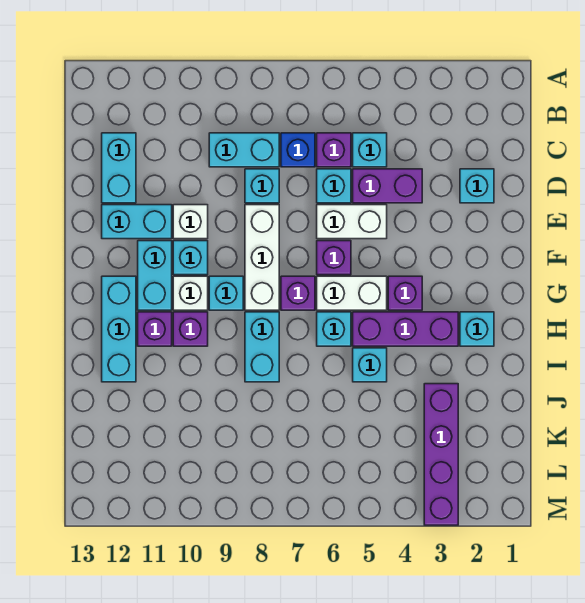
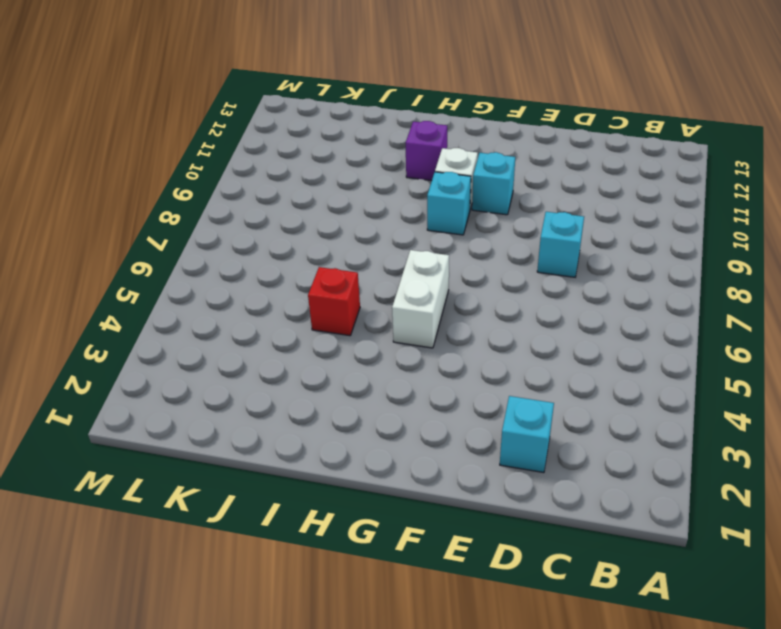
red 1x1 brick [308,267,360,336] -> cyan 1x1 brick [353,348,387,382]
none -> cyan 1x1 brick [353,133,387,167]
none -> purple 1x1 brick [317,133,351,167]
none -> blue 1x1 brick [281,133,315,167]
none -> cyan 1x2 brick [209,133,279,167]

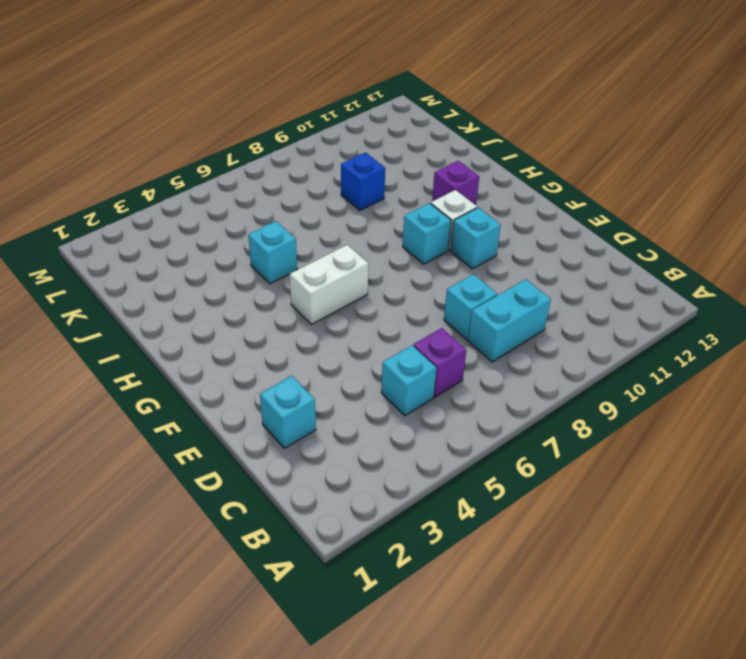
blue 1x1 brick [341,153,385,210] -> blue 1x1 brick moved to [281,133,315,167]
none -> cyan 1x2 brick [102,133,136,203]
none -> purple 1x2 brick [353,169,422,203]
none -> cyan 1x1 brick [317,169,351,203]
none -> white 1x2 brick [317,205,387,239]

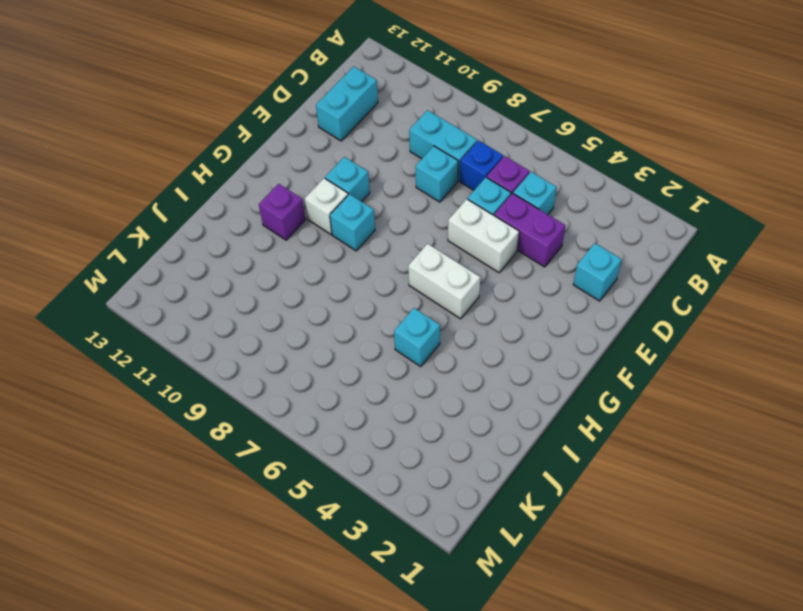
none -> white 1x3 brick [245,205,279,310]
none -> white 1x1 brick [173,205,208,239]
none -> cyan 1x2 brick [102,205,172,239]
none -> purple 1x1 brick [317,241,351,275]

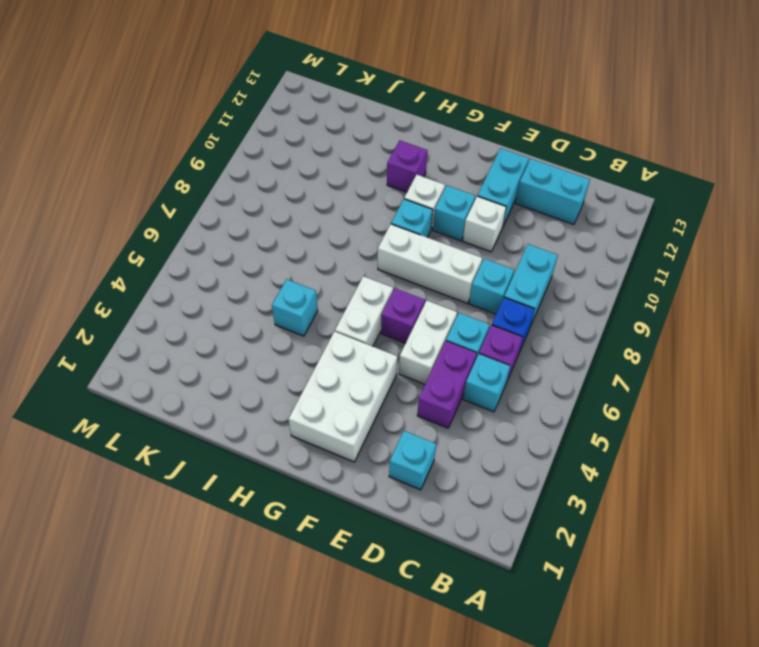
white 2x3 brick [289,331,397,462] -> purple 1x1 brick [388,276,422,310]
none -> cyan 1x2 brick [138,241,172,310]
none -> purple 1x1 brick [281,276,315,310]
none -> cyan 1x3 brick [102,276,136,382]
none -> cyan 1x1 brick [460,312,494,346]

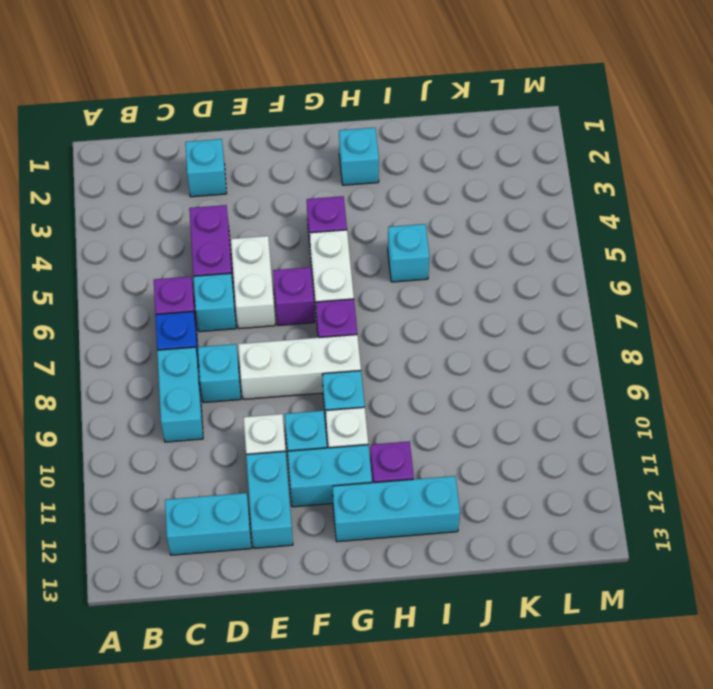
none -> cyan 1x1 brick [353,133,387,167]
none -> purple 1x3 brick [353,312,458,346]
none -> cyan 1x1 brick [317,312,351,346]
none -> cyan 1x2 brick [245,312,279,382]

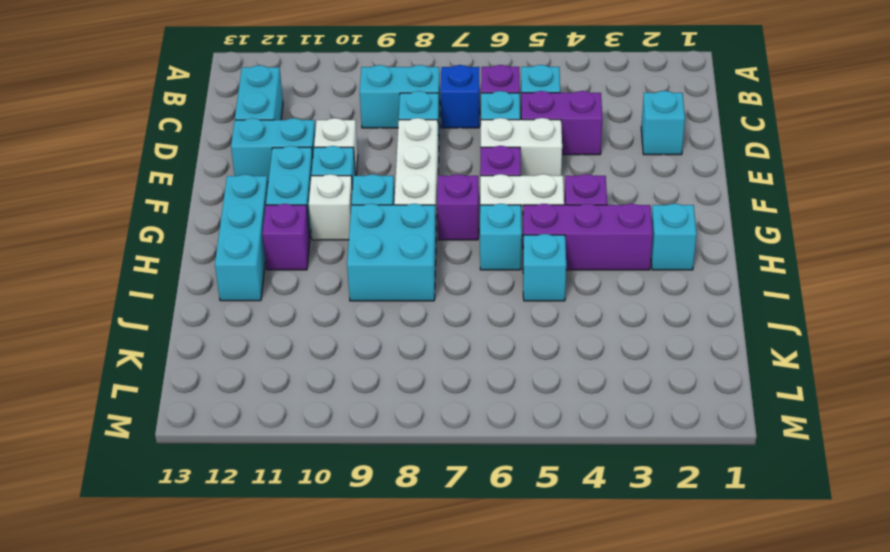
cyan 2x2 brick [347,204,436,301] -> cyan 1x2 brick [245,312,279,382]
none -> purple 1x1 brick [173,312,208,346]
none -> purple 1x4 brick [424,384,458,525]

